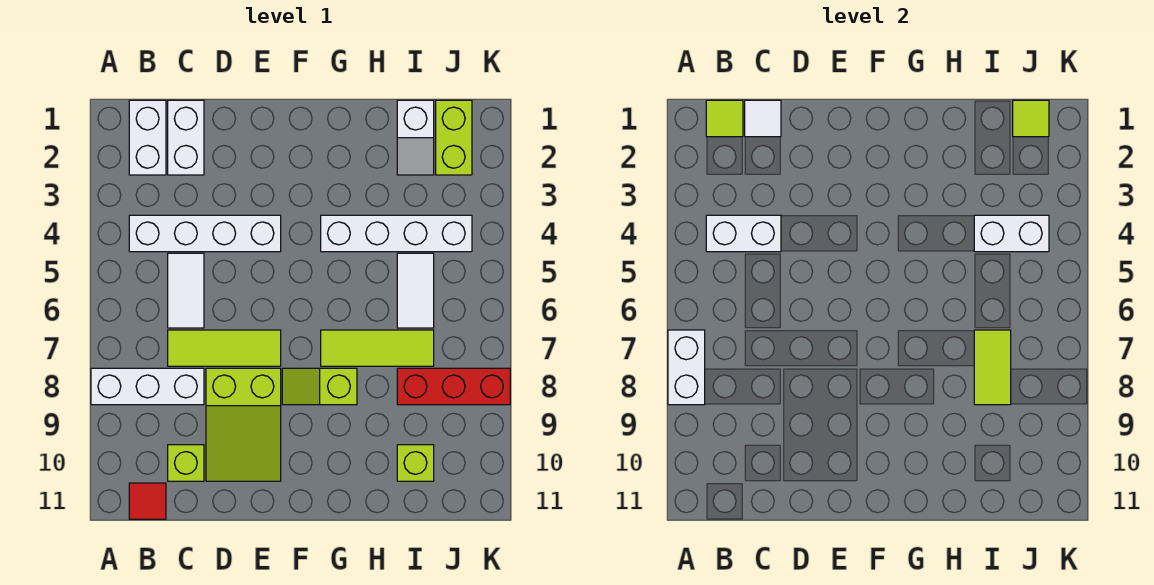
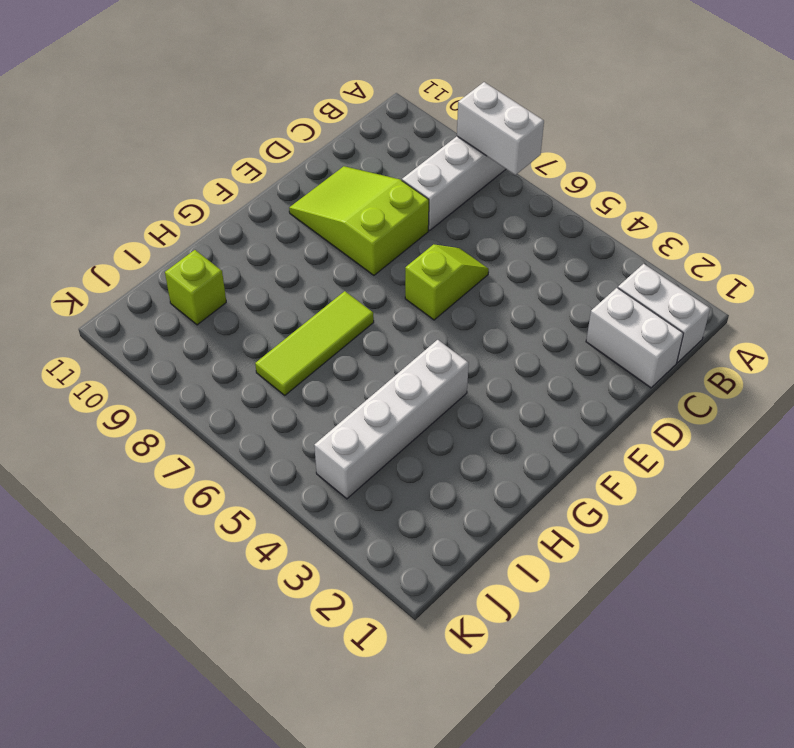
lime 1x2 slope [405,244,489,320] -> lime 1x2 slope moved to [282,368,357,405]
none -> white 1x4 brick [129,215,281,252]
none -> red 1x1 tile [129,483,166,519]
none -> white 1x2 tile [168,253,204,328]

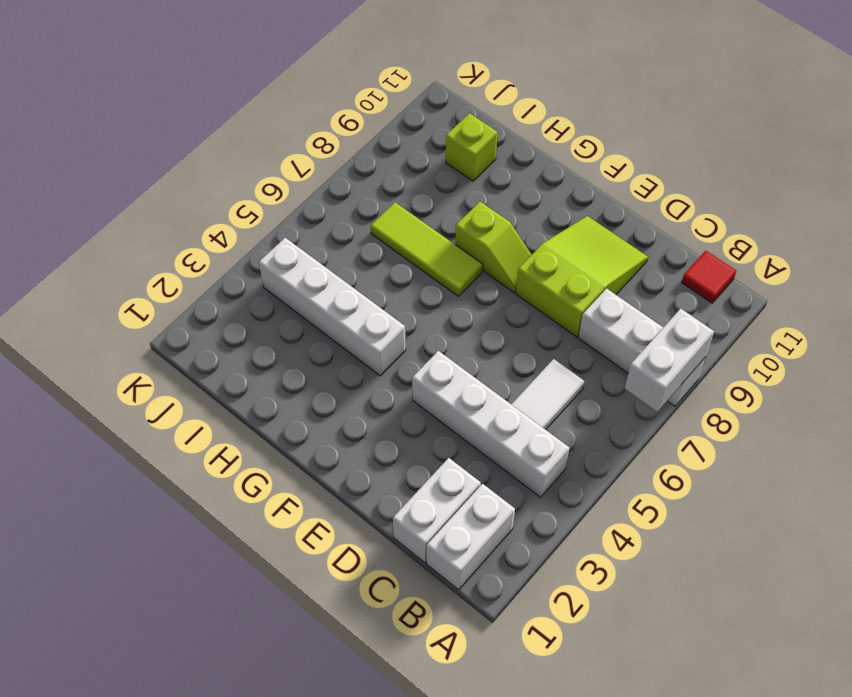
none -> lime 1x3 tile [168,330,281,366]
none -> lime 1x1 brick [168,445,204,481]
none -> white 1x2 slope [397,100,434,175]

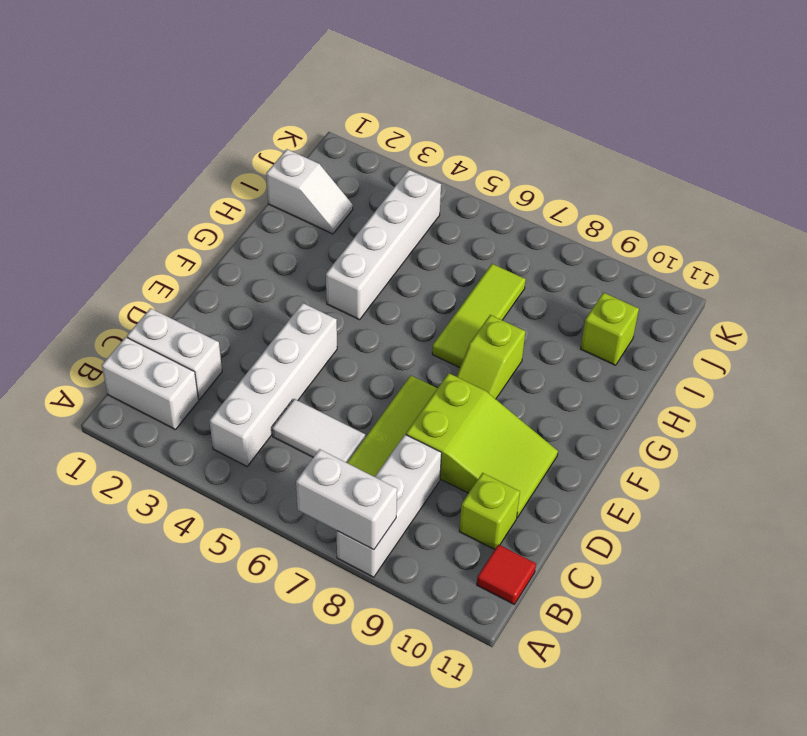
none -> white 1x2 tile [397,253,434,328]
none -> red 1x3 brick [397,368,510,405]
none -> lime 1x2 brick [436,100,472,175]

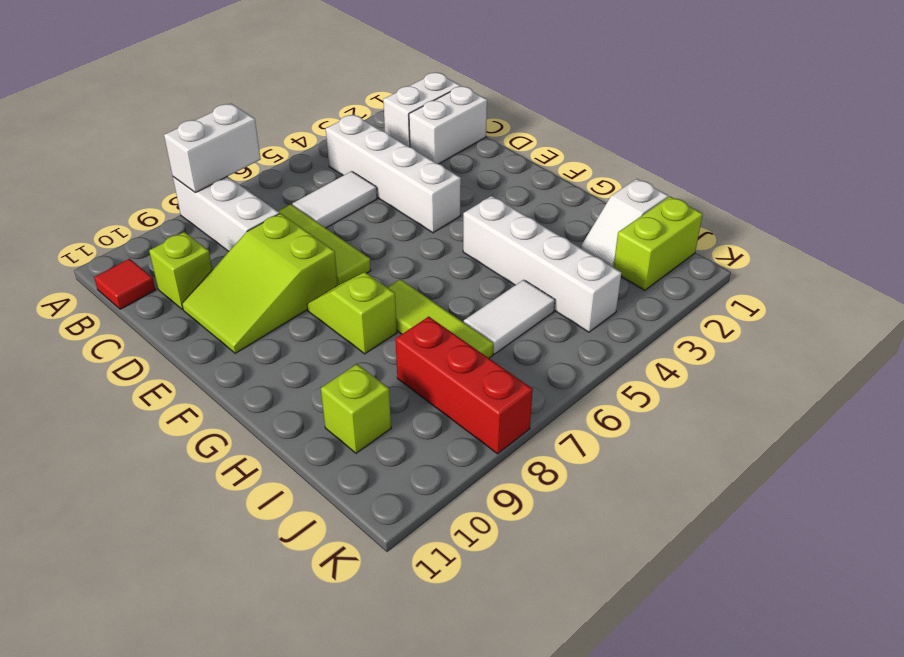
none -> lime 1x1 tile [706,100,743,137]
none -> white 1x2 brick [706,215,781,252]
none -> white 1x1 tile [745,100,781,137]

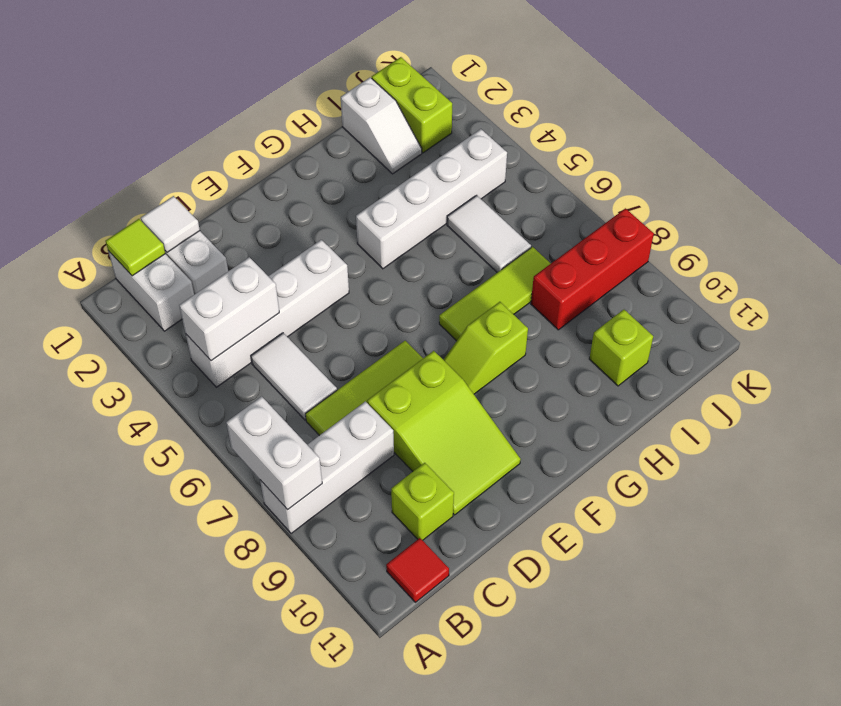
none -> white 1x2 brick [974,215,1049,252]
none -> lime 1x2 tile [974,330,1011,405]
none -> lime 1x1 tile [1013,100,1049,137]

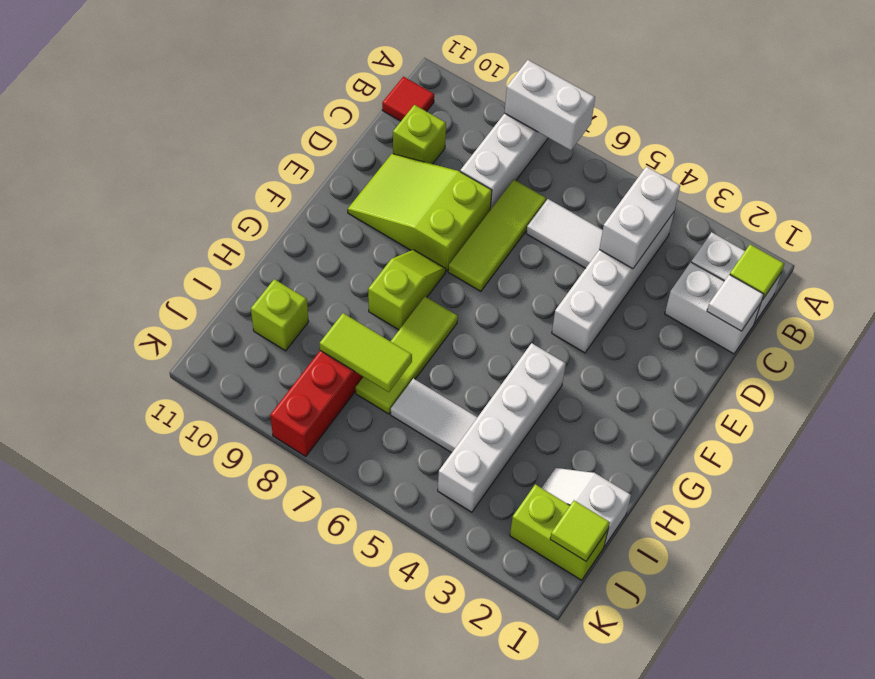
none -> white 1x2 brick [974,215,1049,252]

